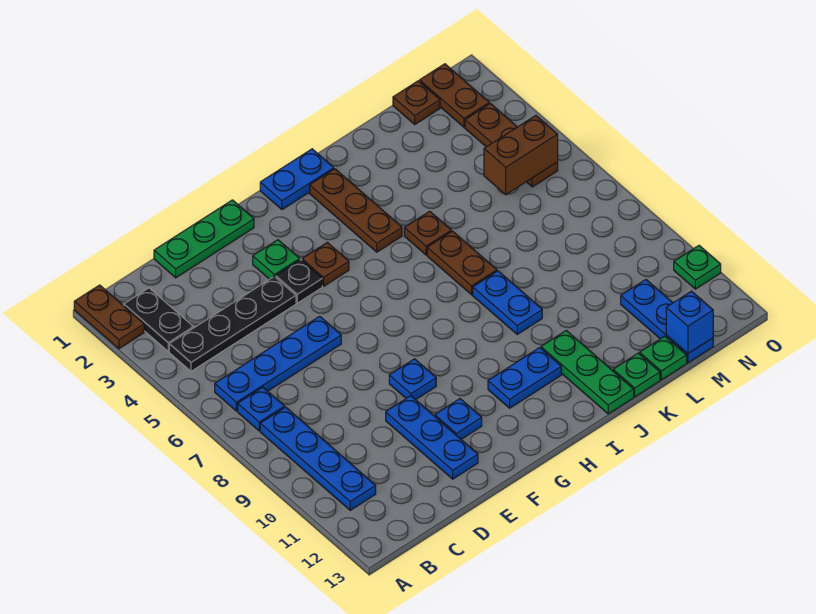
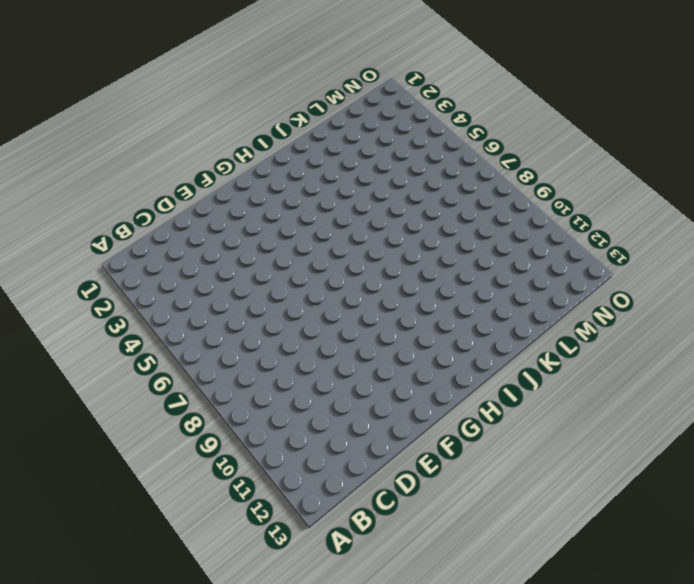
none -> brown 1x2 plate [74,285,144,349]
none -> black 1x2 plate [124,288,193,351]
none -> black 1x4 plate [169,277,296,371]

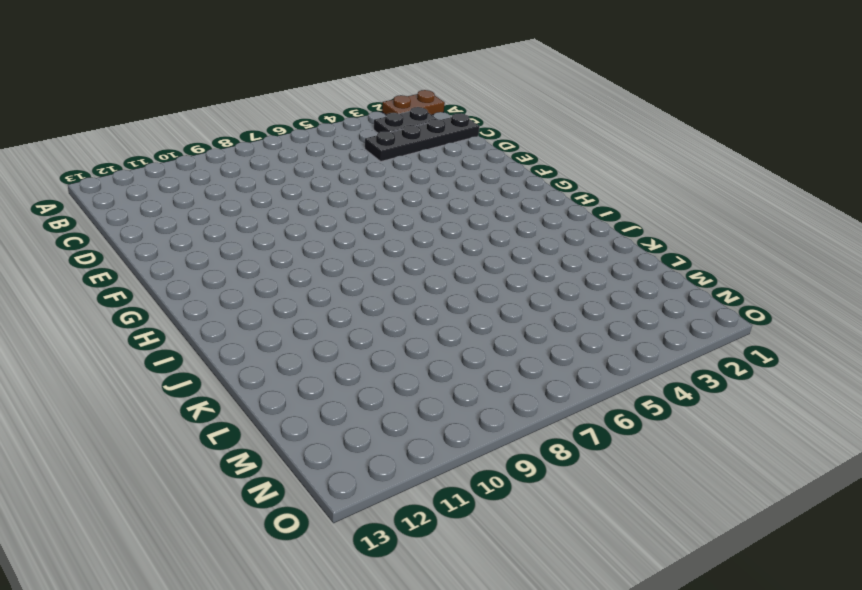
black 1x4 plate [364,113,480,162] -> black 1x4 plate turned to [169,277,296,371]
none -> blue 1x4 plate [215,316,341,411]
none -> blue 1x1 plate [238,387,285,431]
none -> blue 1x4 plate [260,407,376,510]

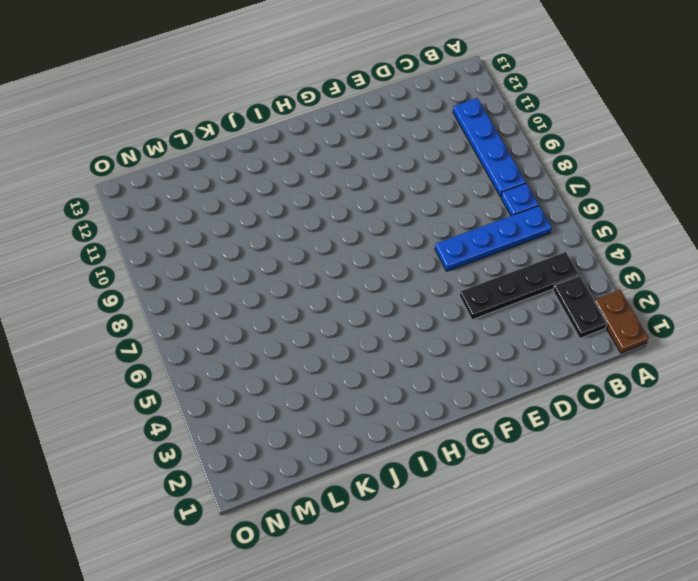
none -> green 1x3 plate [154,200,254,278]
none -> blue 1x3 plate [386,396,478,479]
none -> green 1x1 plate [253,240,300,279]

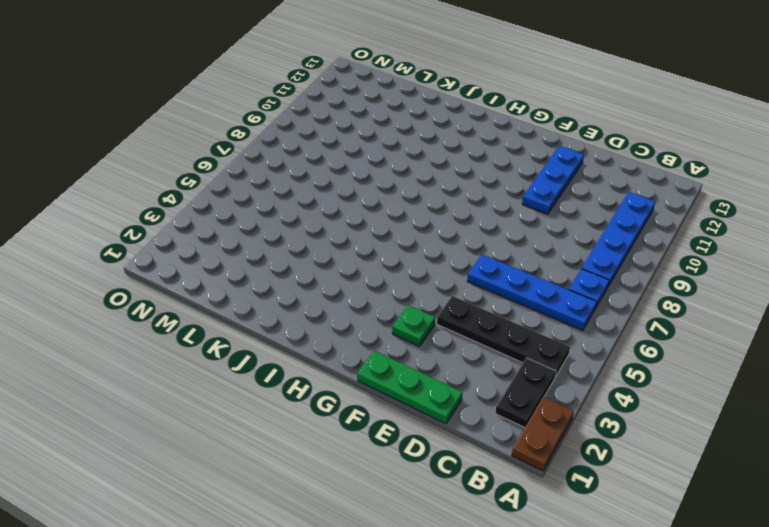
none -> black 1x1 plate [276,260,322,303]
none -> blue 1x1 plate [389,359,436,400]
none -> blue 1x1 plate [435,399,482,439]

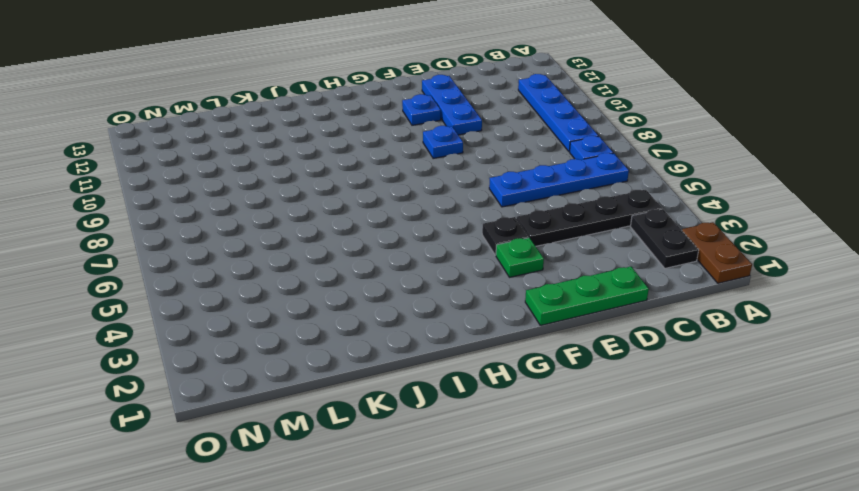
none -> brown 1x1 plate [302,243,349,286]
none -> blue 1x2 plate [260,149,334,210]
none -> blue 1x2 plate [488,348,561,408]

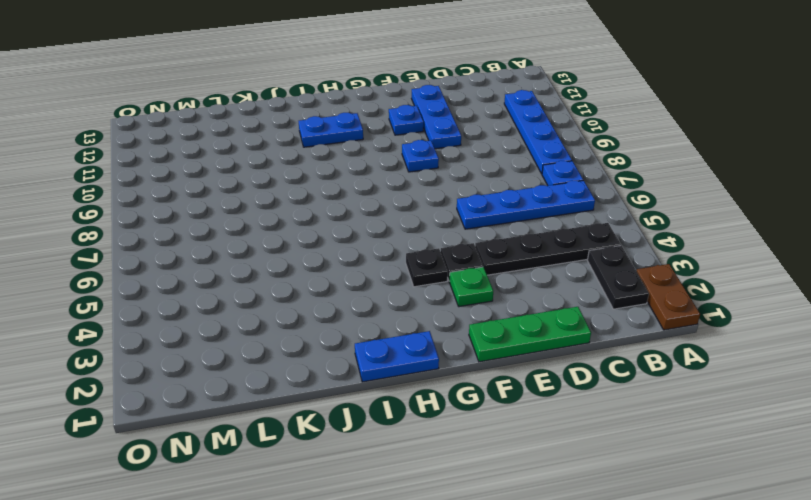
black 1x1 plate [406,248,448,287] -> brown 1x1 plate [302,243,349,286]
none -> brown 1x3 plate [310,169,402,252]
none -> brown 1x1 plate [404,211,451,255]
none -> brown 1x2 plate [427,231,497,295]

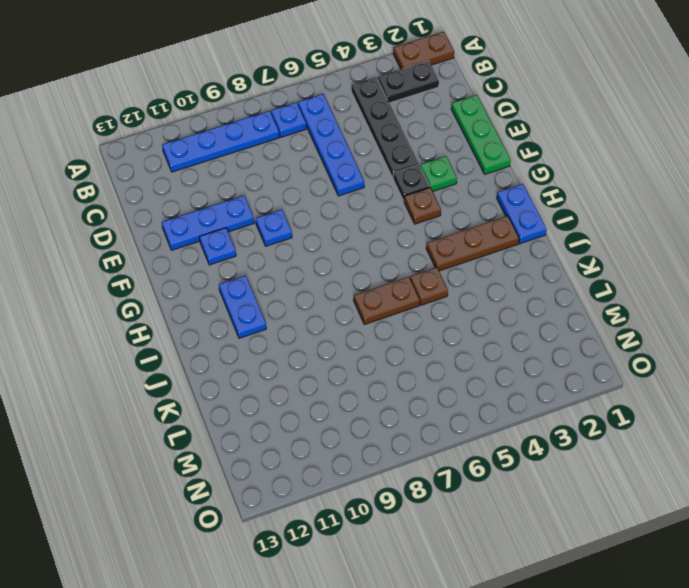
none -> blue 1x2 plate [473,271,542,334]
none -> green 1x3 plate [541,330,634,414]
none -> green 1x1 plate [613,353,660,397]

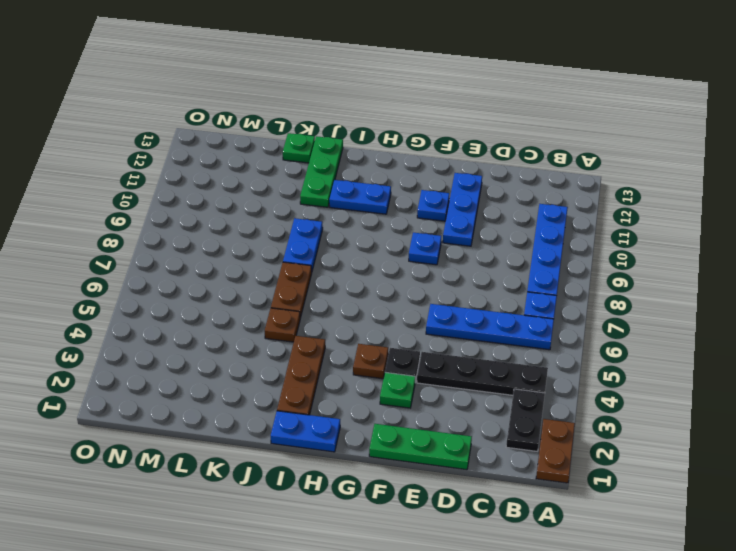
none -> green 1x1 plate [640,336,687,380]
none -> brown 1x1 plate [393,81,440,124]
none -> blue 1x3 plate [621,280,713,363]

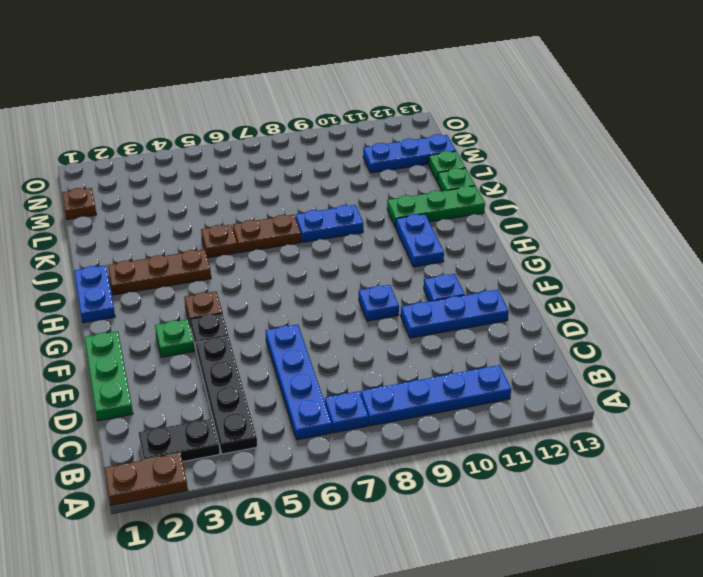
none -> brown 1x2 plate [420,64,489,127]
none -> brown 1x3 plate [465,104,558,187]
none -> green 1x1 plate [674,246,721,289]

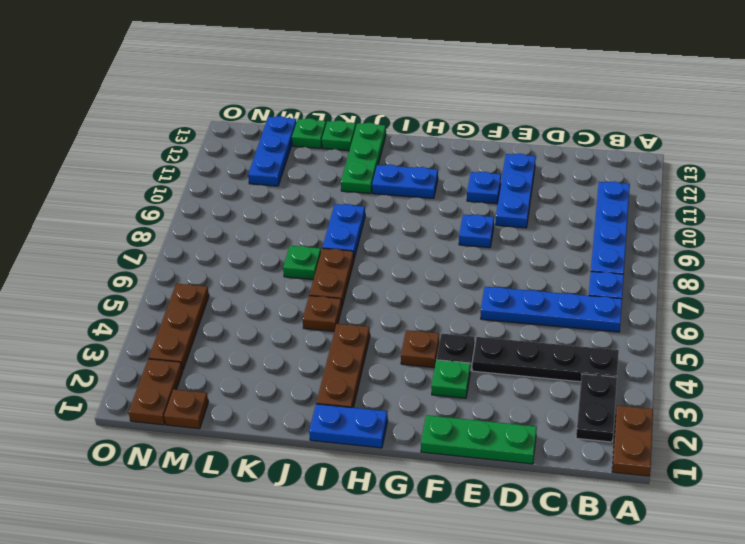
green 1x1 plate [283,246,321,279] -> green 1x1 plate moved to [674,246,721,289]
none -> brown 1x2 brick [484,115,558,195]
none -> blue 1x1 brick [666,291,713,354]

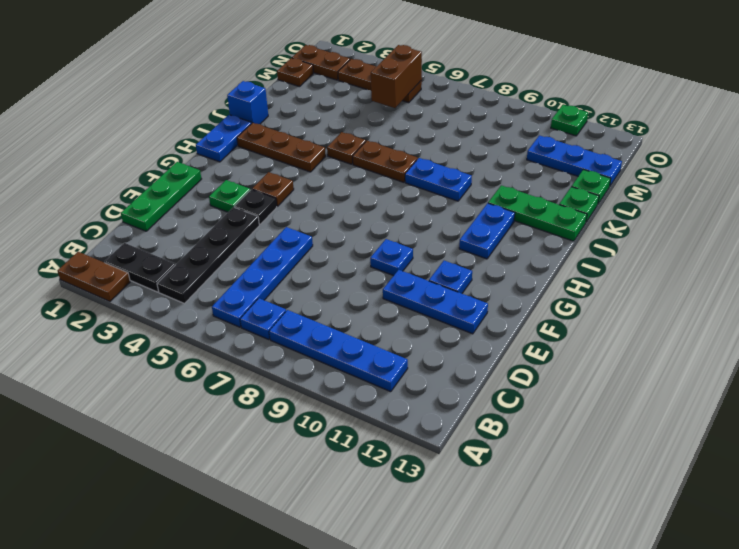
blue 1x1 brick [227,81,268,124] -> blue 1x1 brick moved to [666,291,713,354]

